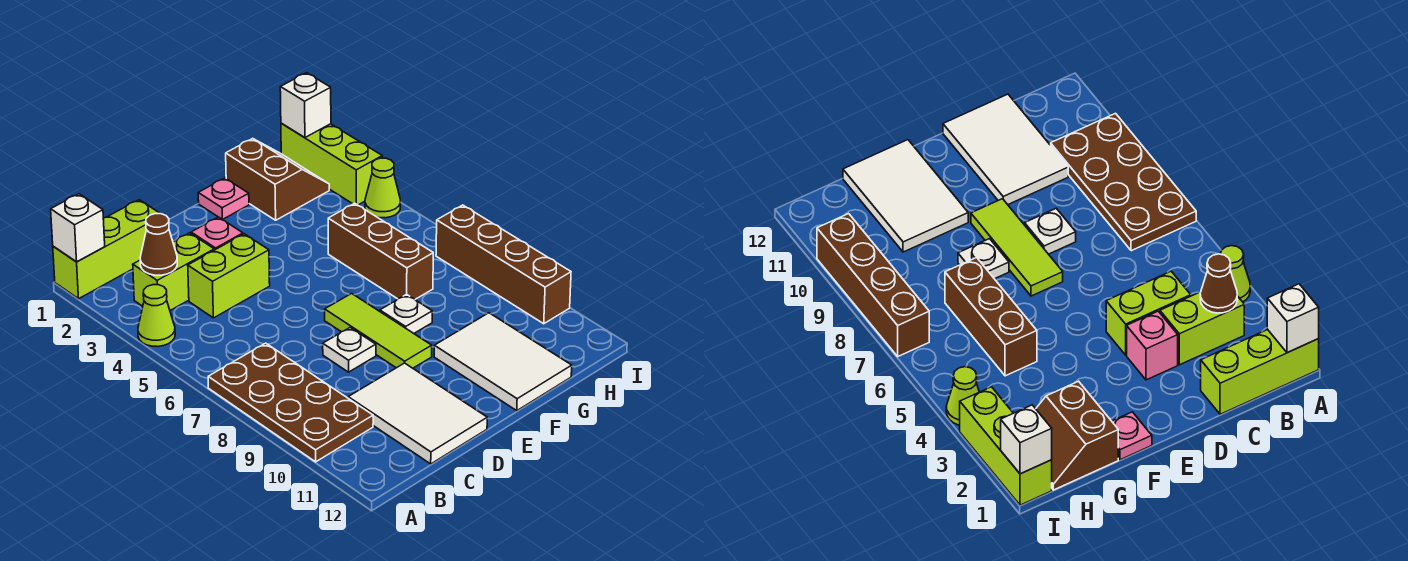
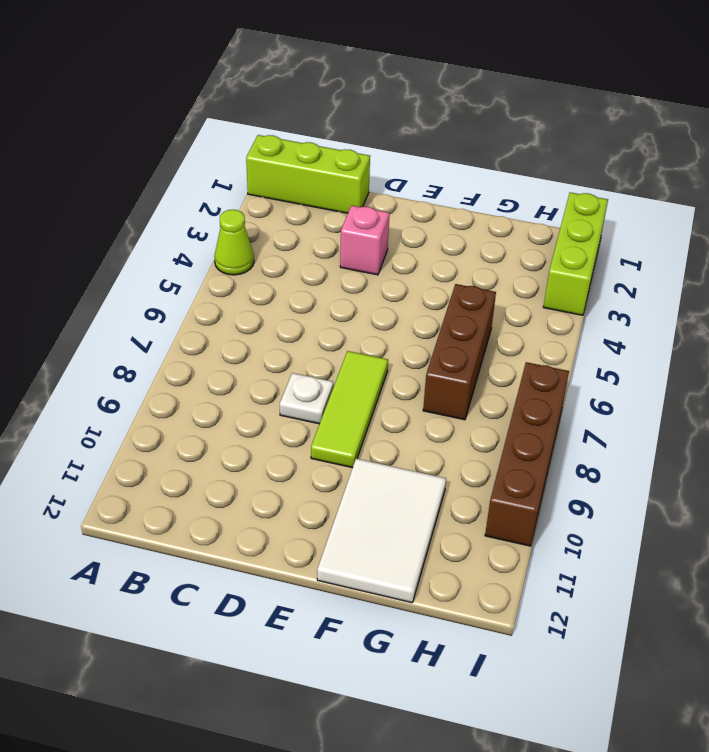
none -> brown 2x4 plate [208,343,373,462]
none -> lime 1x2 brick [133,233,214,310]
none -> lime 1x2 brick [188,234,270,318]

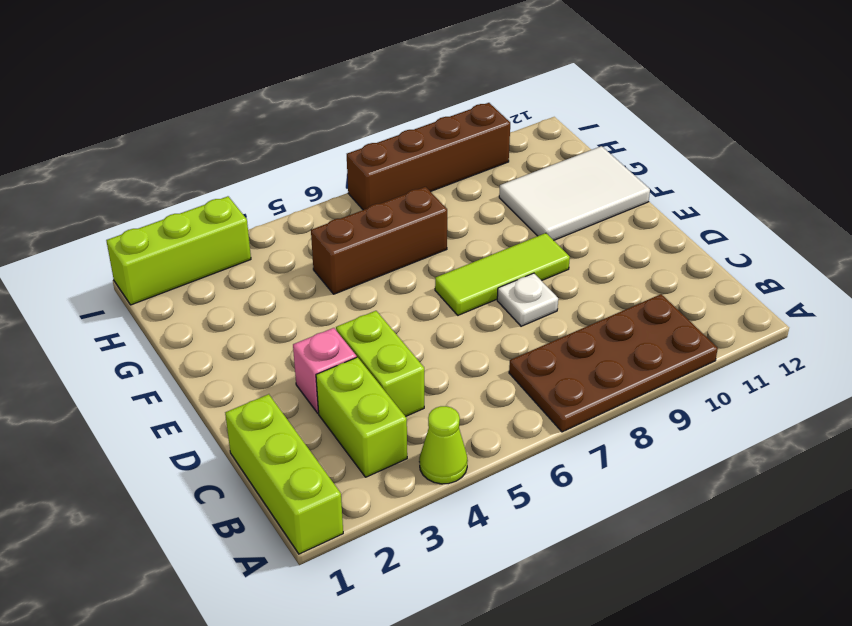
none -> white 2x3 tile [348,363,487,464]
none -> pink 1x1 plate [198,178,249,220]
none -> white 1x1 plate [380,294,432,333]

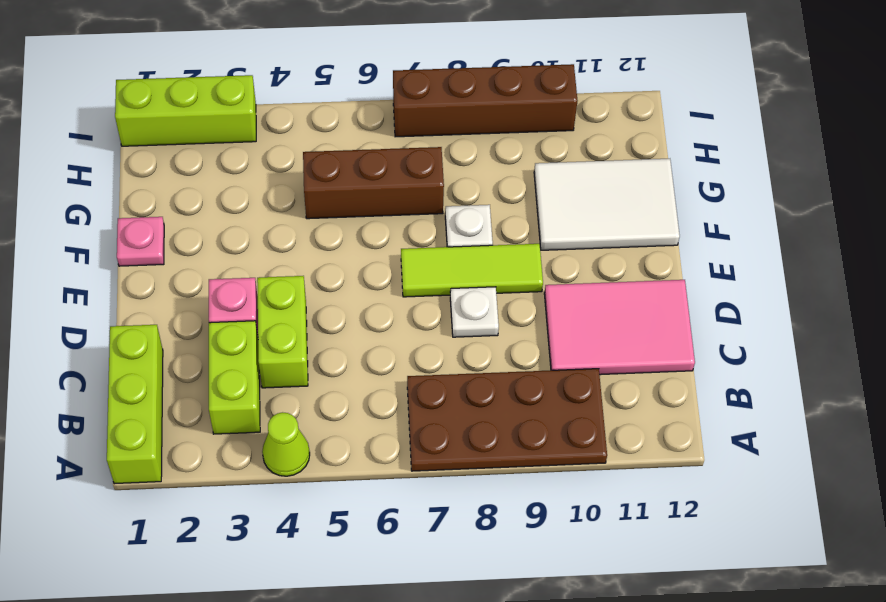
pink 2x3 tile [544,280,695,375] -> white 2x3 tile [348,363,487,464]
none -> brown 2x2 slope [226,138,329,220]
none -> lime 1x1 cone [365,158,400,218]
none -> white 1x1 brick [51,194,105,262]

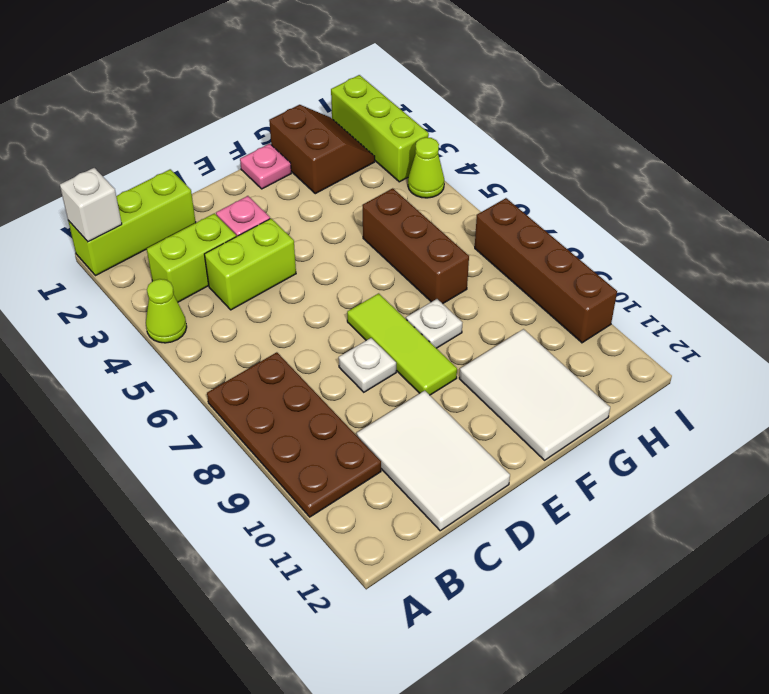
none -> brown 1x1 cone [140,214,177,275]
none -> white 1x1 brick [280,73,331,138]

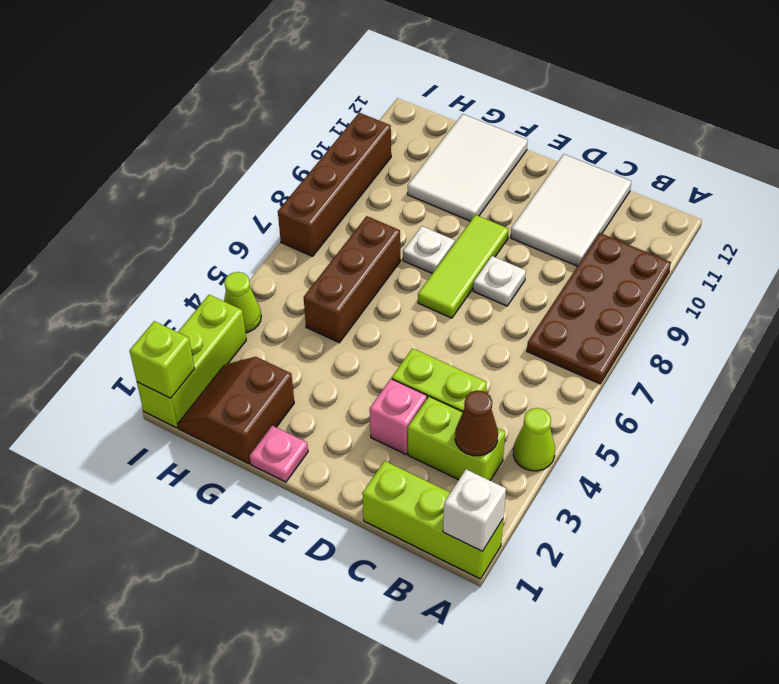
lime 1x1 brick [130,321,195,398] -> white 1x1 brick [280,73,331,138]

